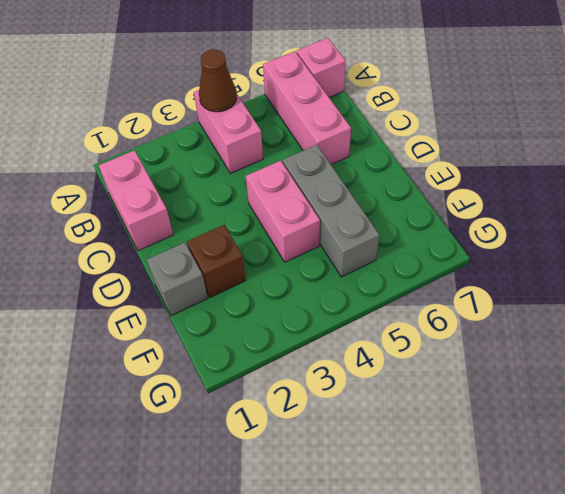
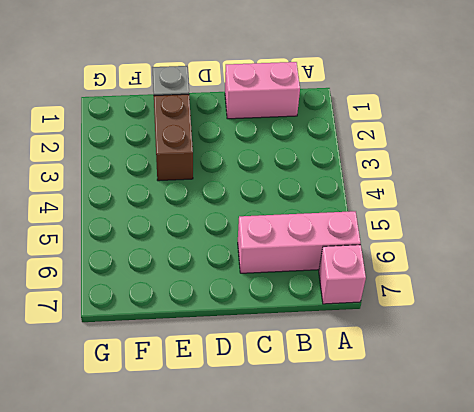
brown 1x2 brick [154,94,193,181] -> brown 1x1 brick [187,225,246,297]
none -> pink 1x2 brick [194,90,263,173]
none -> pink 1x2 brick [246,161,320,262]

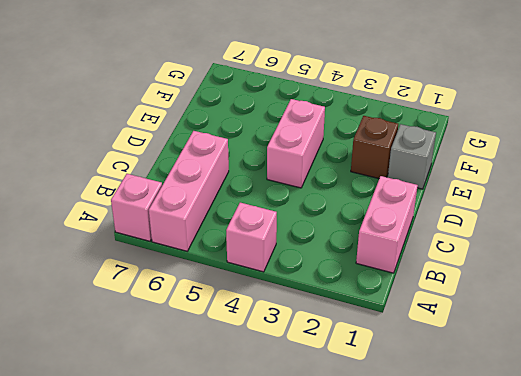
pink 1x1 brick [226,203,277,272] -> pink 1x2 brick [194,90,263,173]
none -> grey 1x3 brick [283,145,380,277]
none -> brown 1x1 cone [199,49,237,112]

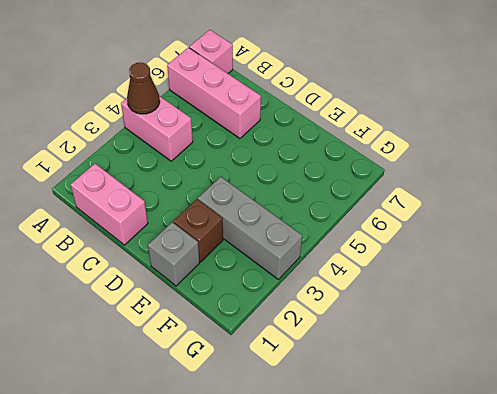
grey 1x3 brick [198,177,302,279] -> grey 1x3 brick moved to [283,145,380,277]
none -> pink 1x2 brick [246,161,320,262]

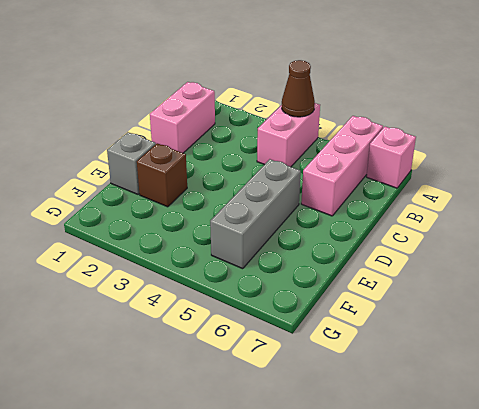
none -> pink 1x2 brick [246,161,320,262]

